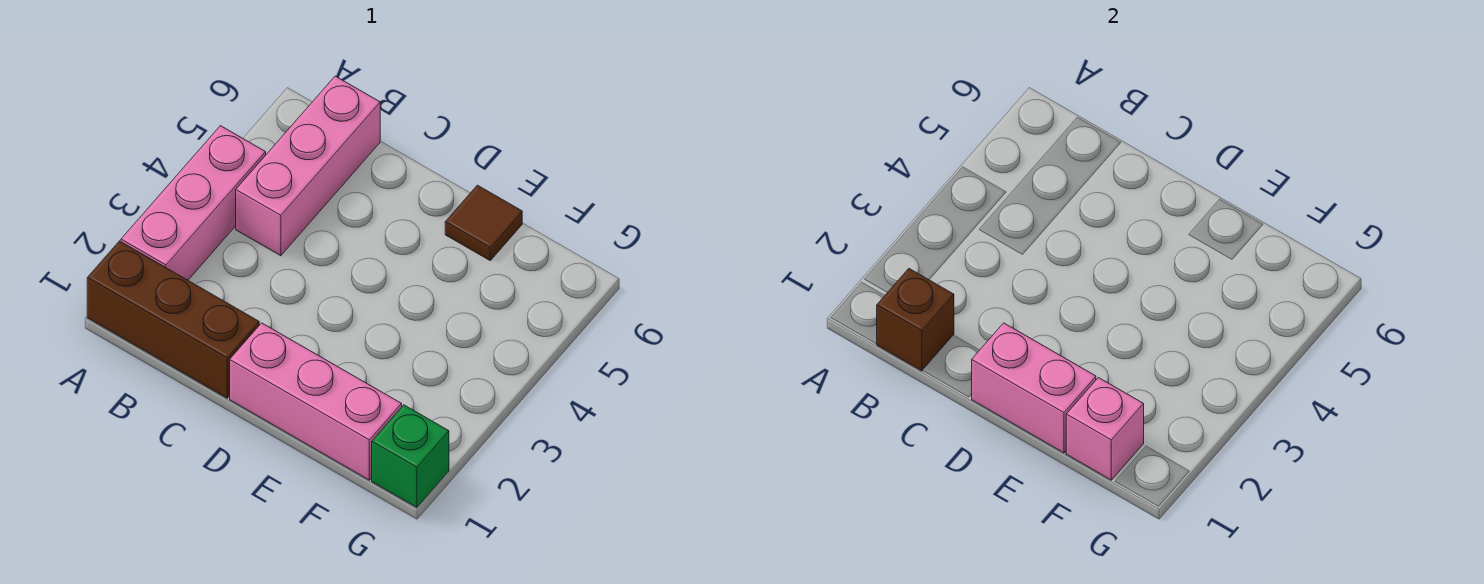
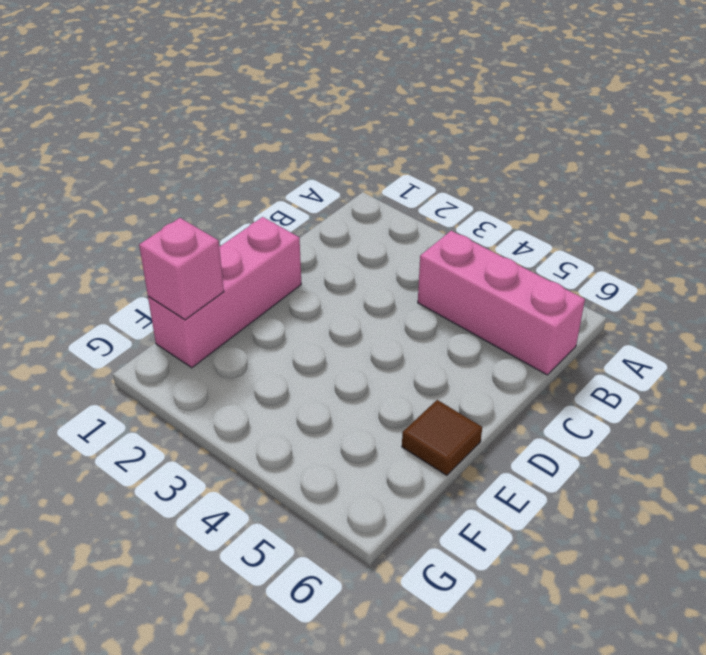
none -> brown 1x3 brick [87,241,259,398]
none -> pink 1x3 brick [121,126,266,280]

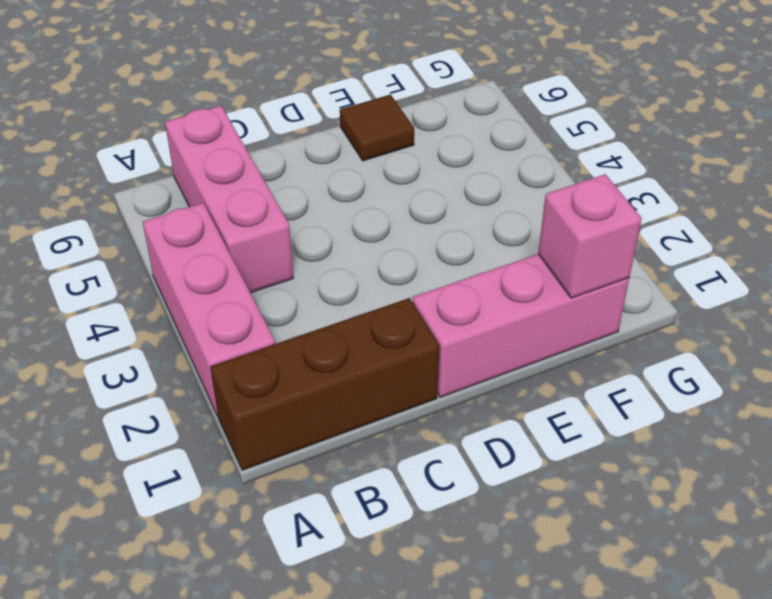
none -> green 1x1 brick [372,405,449,508]
none -> brown 1x1 brick [877,269,954,371]

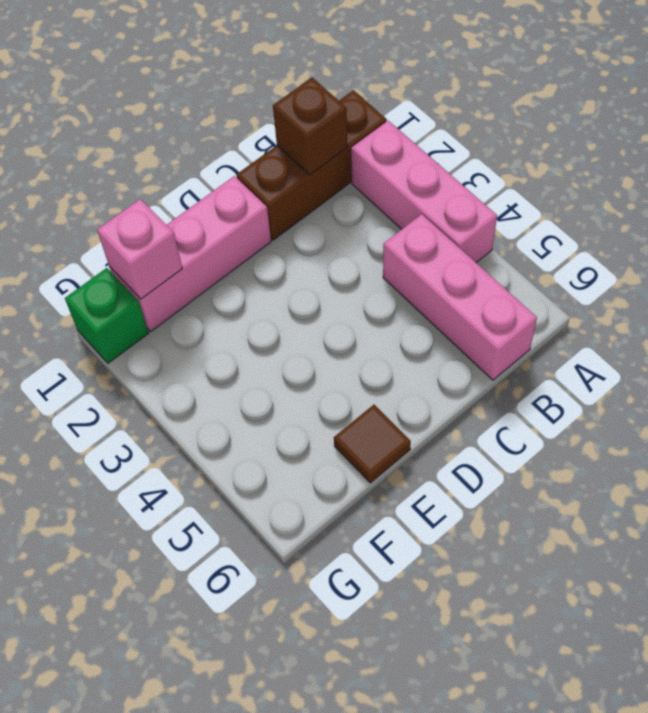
none -> pink 1x2 brick [971,323,1096,453]

